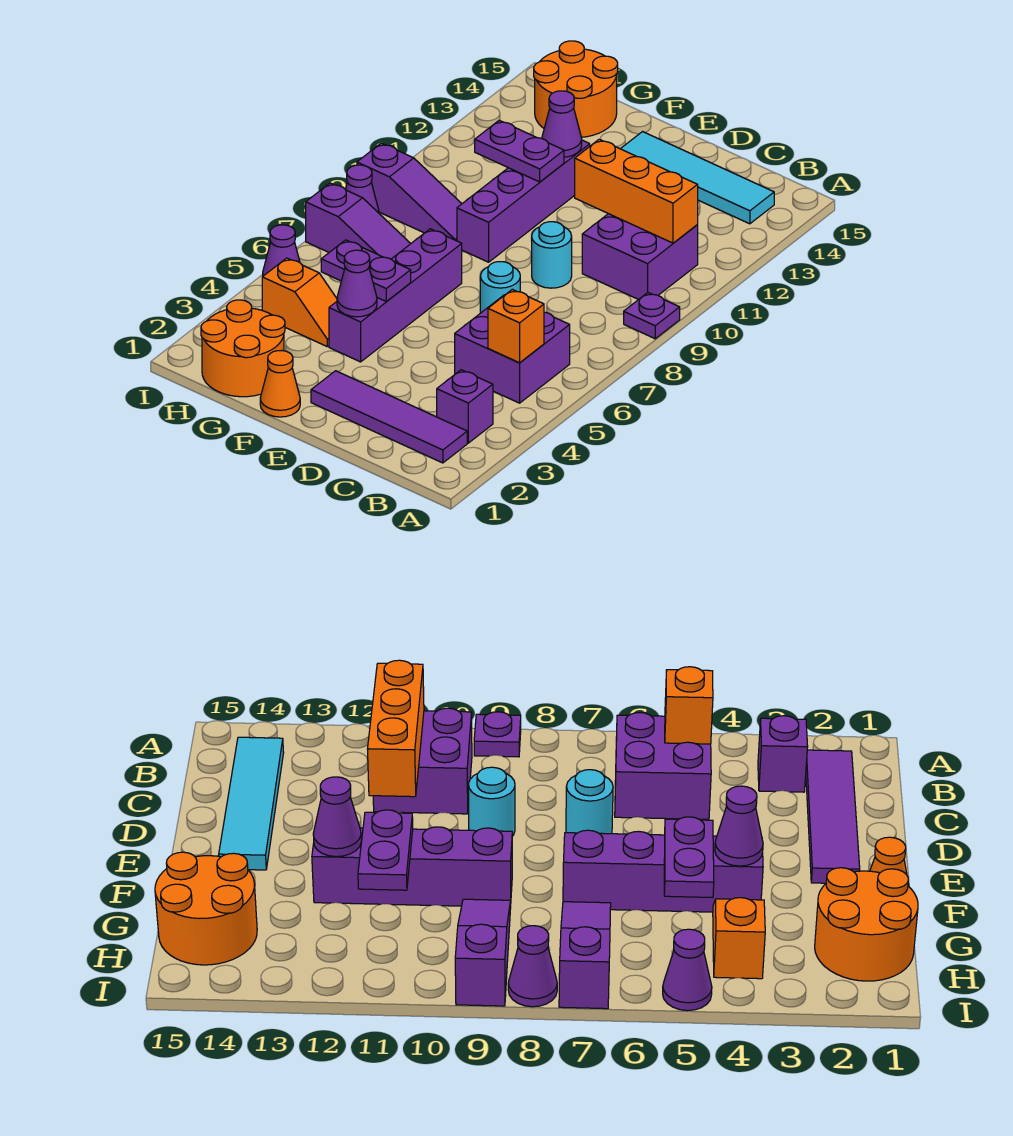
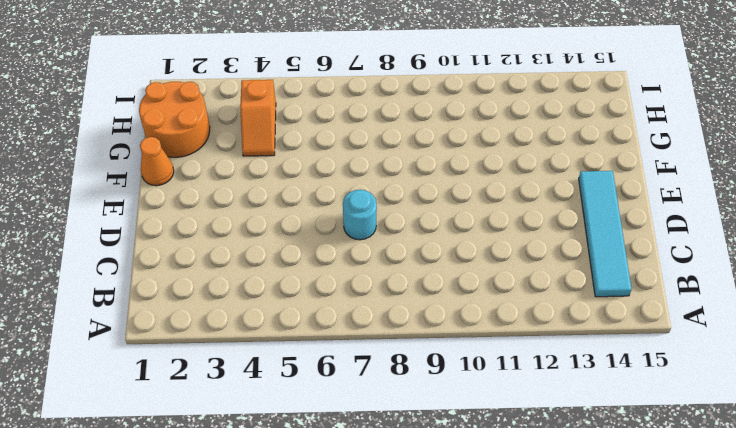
none -> purple 1x1 plate [624,293,680,339]
none -> purple 1x4 tile [311,371,467,463]
none -> purple 1x1 brick [437,370,493,443]

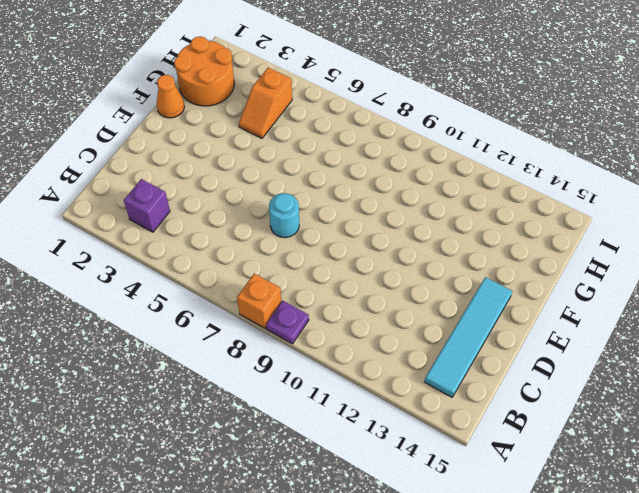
orange 1x1 brick [237,274,281,328] -> orange 1x1 brick moved to [488,289,544,363]
none -> purple 1x4 tile [311,371,467,463]
none -> purple 2x2 brick [455,295,570,403]
none -> purple 2x2 brick [582,214,698,300]

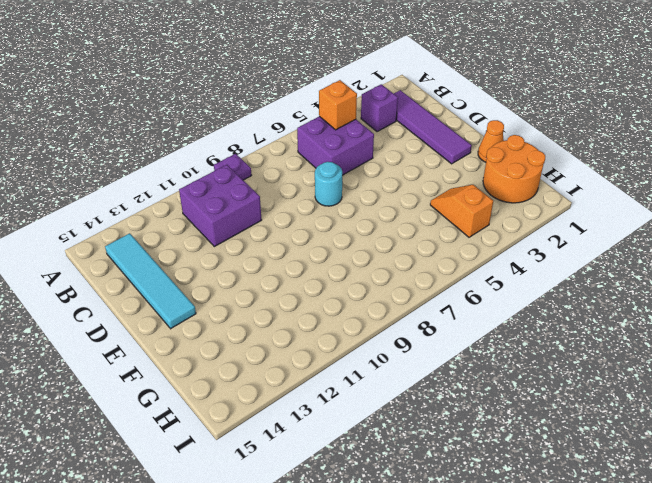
none -> cyan 1x1 round brick [532,222,572,288]
none -> purple 1x4 brick [329,229,462,362]
none -> purple 1x4 brick [457,140,590,262]

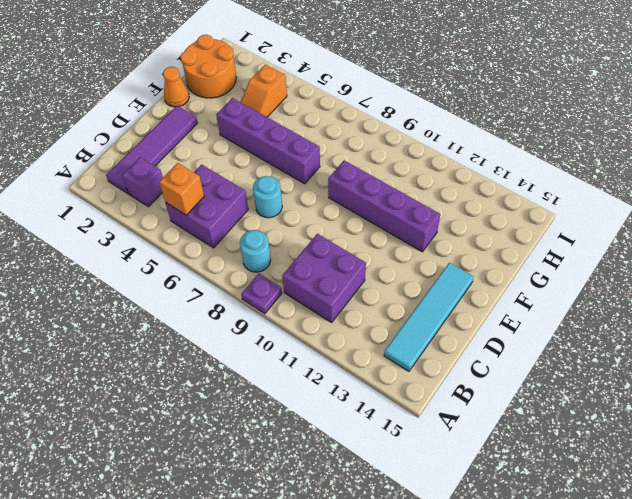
cyan 1x1 round brick [240,230,271,272] -> cyan 1x1 round brick moved to [532,222,572,288]
none -> purple 1x3 slope [306,183,411,259]
none -> purple 1x3 slope [357,143,462,241]
none -> orange 2x2 round brick [534,41,618,137]

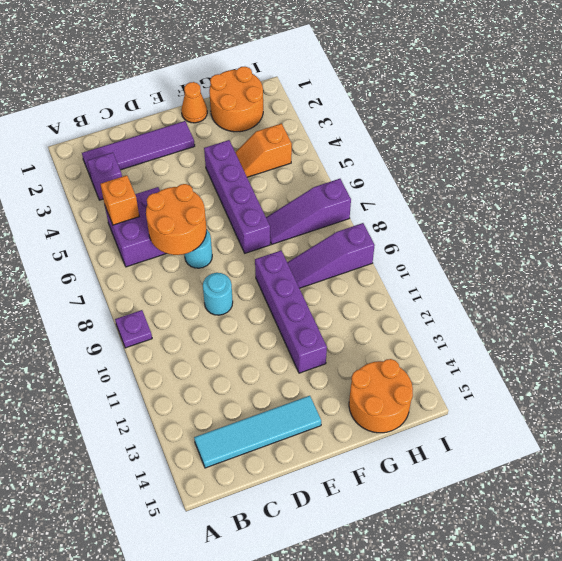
orange 2x2 round brick [146,184,207,255] -> none
none -> purple 2x2 brick [582,214,698,300]
none -> purple 1x1 cone [263,225,300,276]
none -> purple 1x1 cone [345,165,379,213]

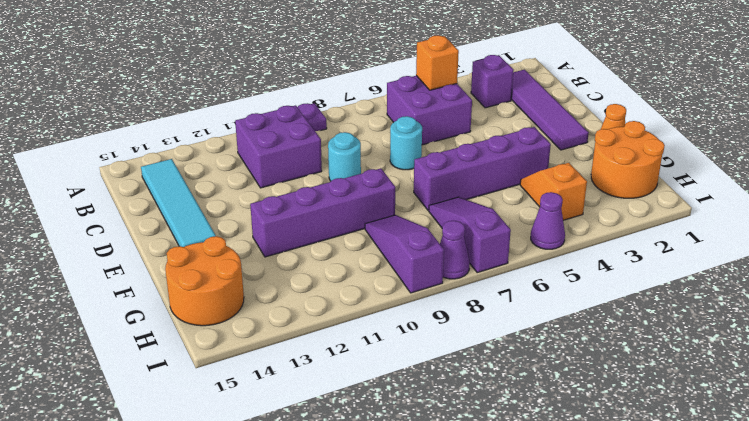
none -> orange 1x3 brick [575,139,698,243]
none -> purple 1x1 cone [337,250,377,317]
none -> purple 1x2 plate [321,240,411,302]

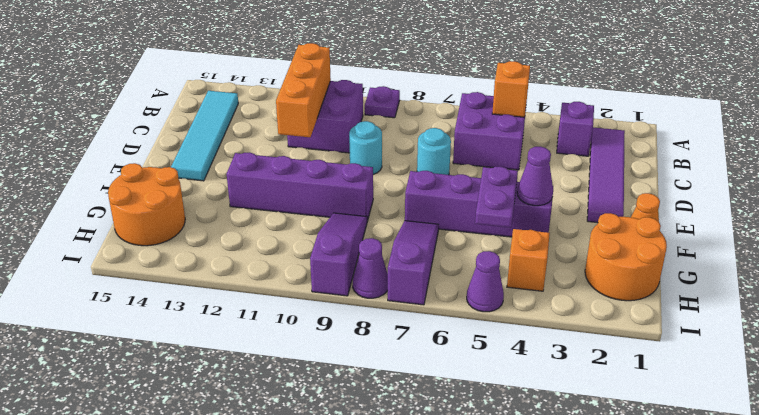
none -> purple 1x2 plate [475,120,564,182]
none -> purple 1x1 cone [542,91,582,157]

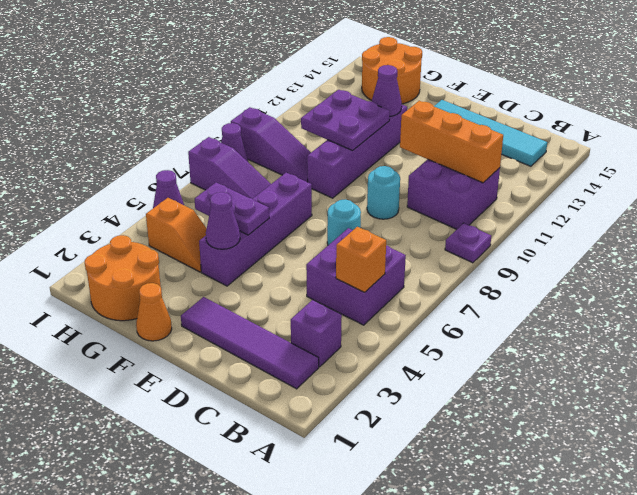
purple 2x2 plate [301,90,390,151] -> purple 1x2 plate [475,120,564,182]

